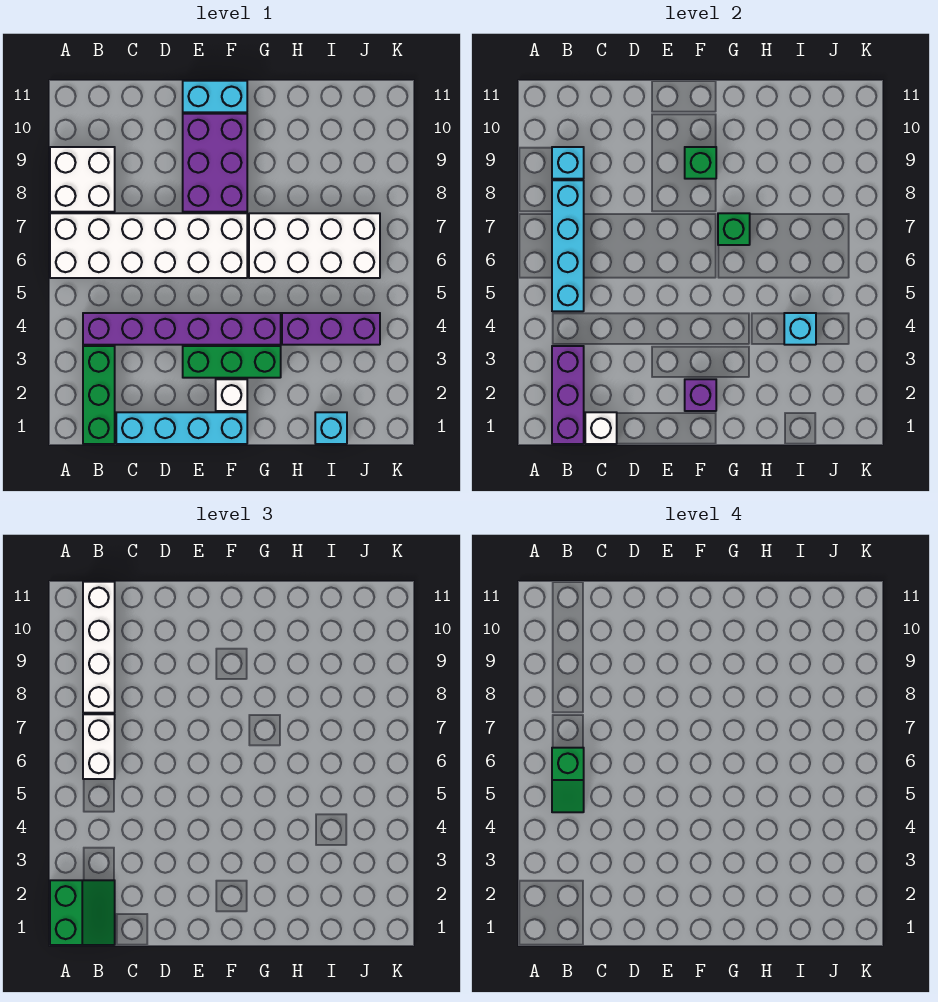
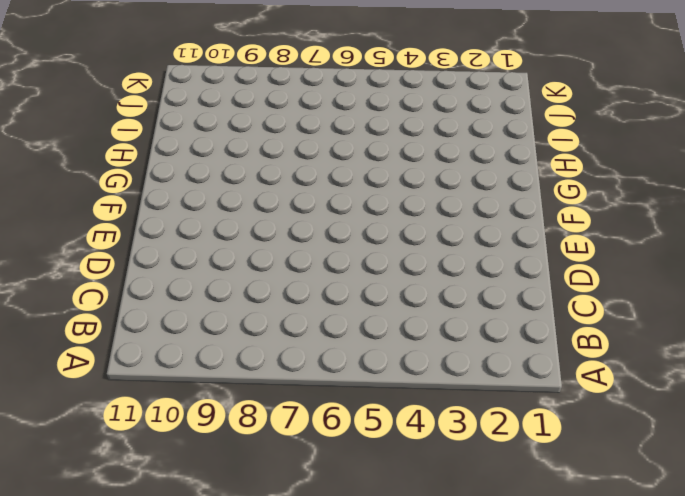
none -> white 2x6 brick [50,213,247,278]
none -> white 2x2 brick [50,147,115,212]
none -> green 1x3 brick [83,346,115,444]

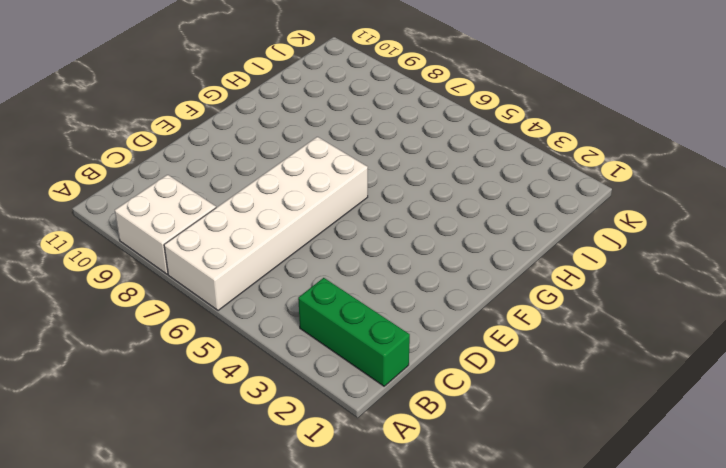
none -> purple 1x6 brick [83,313,281,345]
none -> cyan 1x4 brick [116,412,247,444]
none -> green 1x3 brick [183,346,281,378]

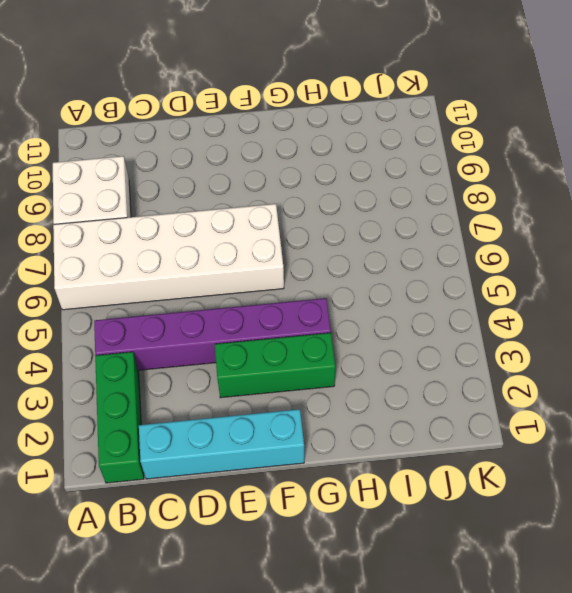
none -> purple 2x3 brick [183,114,247,212]
none -> cyan 1x2 brick [183,81,247,112]
none -> white 1x1 brick [216,379,247,411]

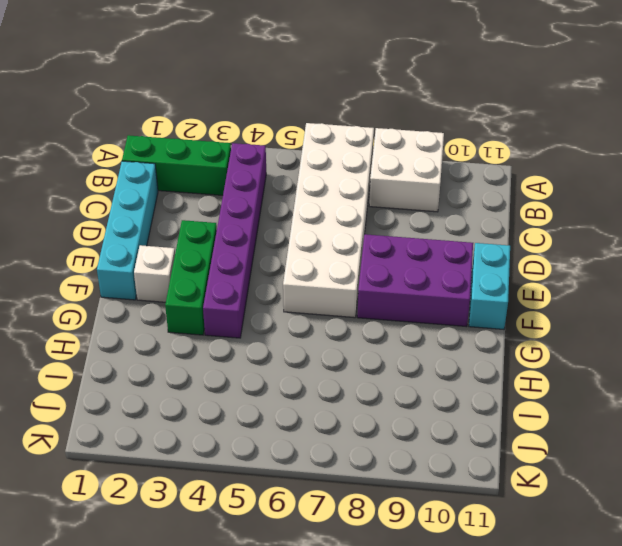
none -> white 2x4 brick [249,213,380,278]
none -> purple 1x3 brick [282,313,380,345]
none -> cyan 1x1 brick [315,412,347,444]

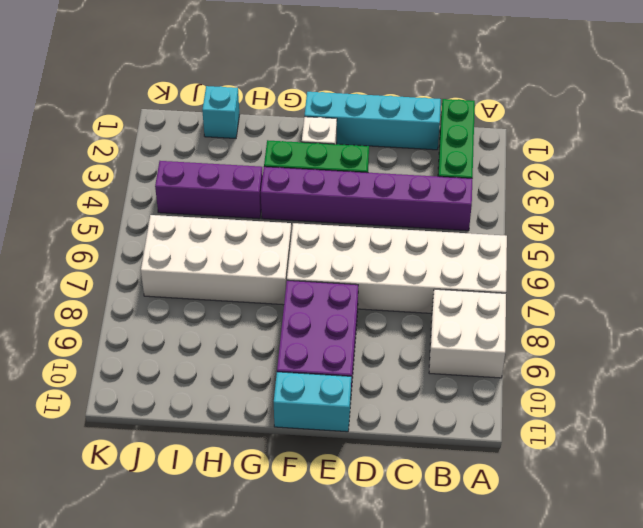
none -> purple 1x3 brick [552,346,584,444]
none -> cyan 1x4 brick [552,180,584,311]
none -> cyan 1x1 brick [552,147,584,179]

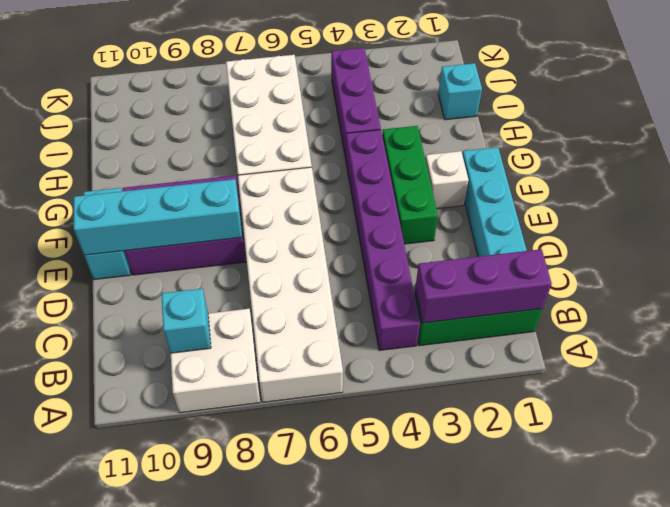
cyan 1x4 brick [74,179,242,255] -> cyan 1x4 brick moved to [552,180,584,311]
none -> white 1x1 brick [585,412,617,444]
none -> purple 1x1 brick [685,379,716,411]
none -> green 1x1 brick [685,147,716,179]

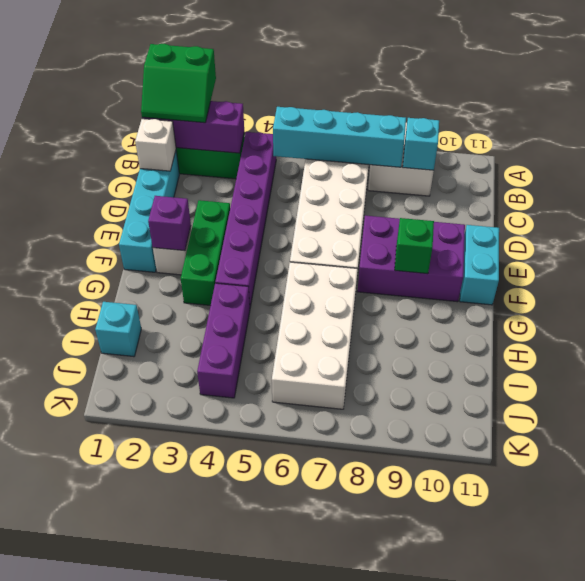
none -> green 1x1 brick [718,213,750,245]
none -> cyan 1x1 brick [784,313,816,345]
none -> white 1x2 brick [83,714,115,779]

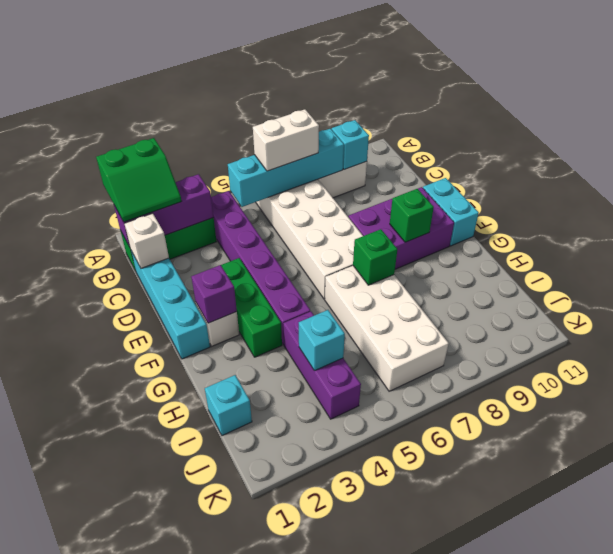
none -> white 1x4 brick [83,582,115,713]
none -> green 1x2 slope [552,748,584,812]

